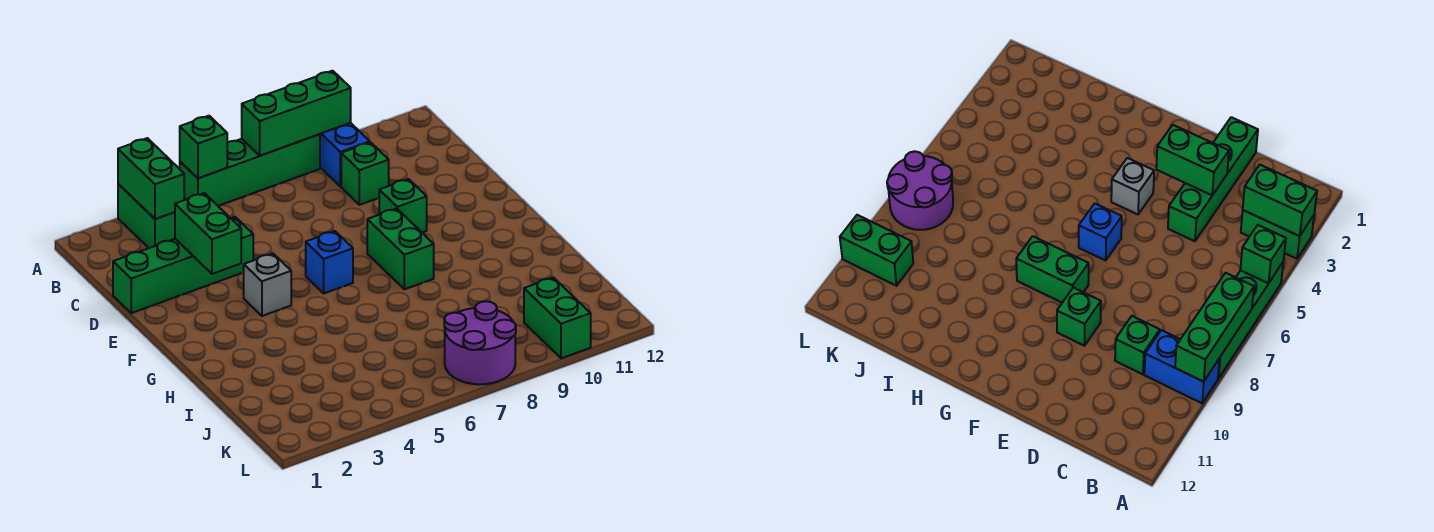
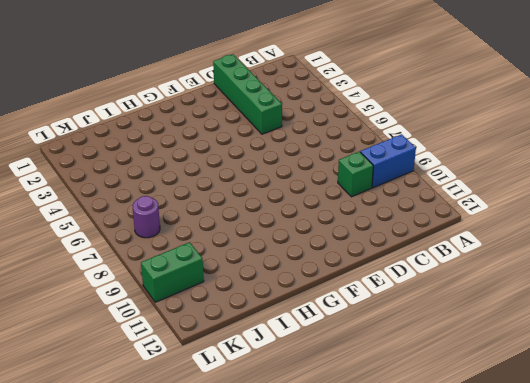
purple 1x1 round brick [133,196,160,238] -> purple 2x2 round brick [444,301,516,384]
none -> green 1x2 brick [118,184,175,248]
none -> green 1x4 brick [180,134,320,206]
none -> green 1x1 brick [379,179,427,232]

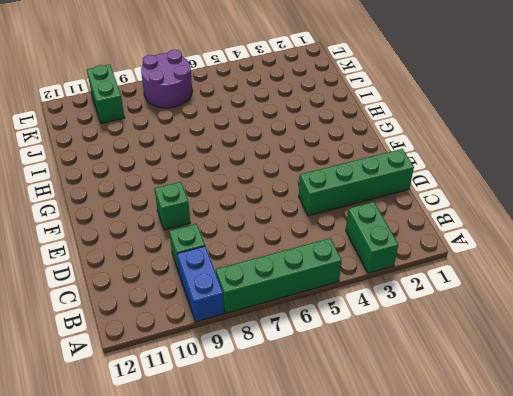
none -> grey 1x1 brick [244,254,291,316]
none -> blue 1x1 brick [306,231,353,293]
none -> green 1x2 brick [367,208,434,289]

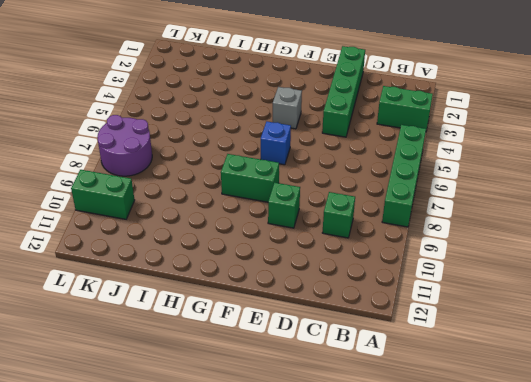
none -> blue 1x2 brick [320,123,370,187]
none -> green 1x2 brick [118,138,184,219]
none -> green 1x1 brick [180,116,227,178]

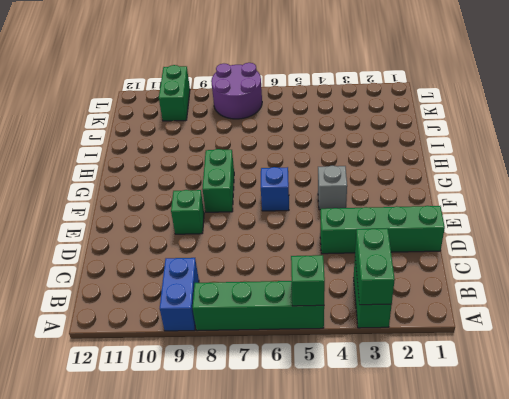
none -> green 1x1 brick [341,142,389,205]
none -> green 1x3 brick [242,71,351,156]
none -> green 1x2 brick [175,193,241,274]

